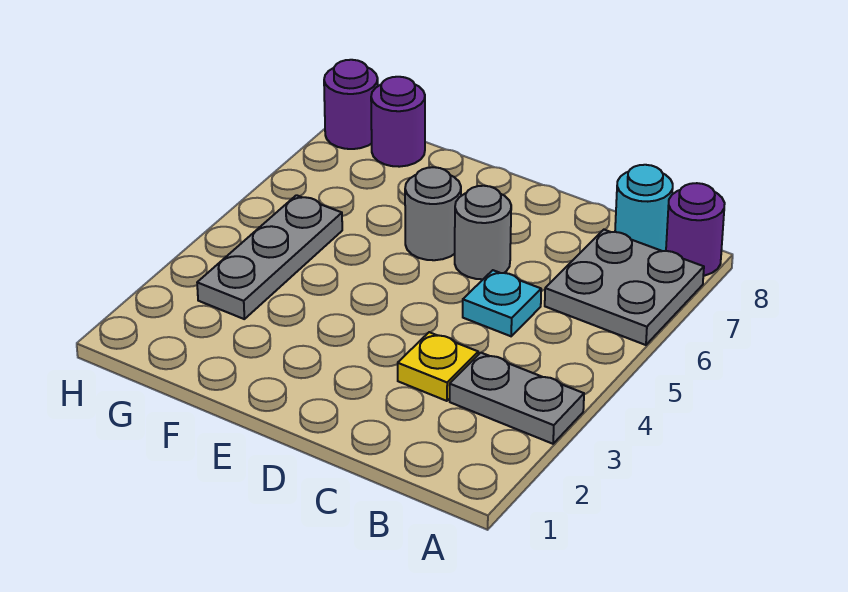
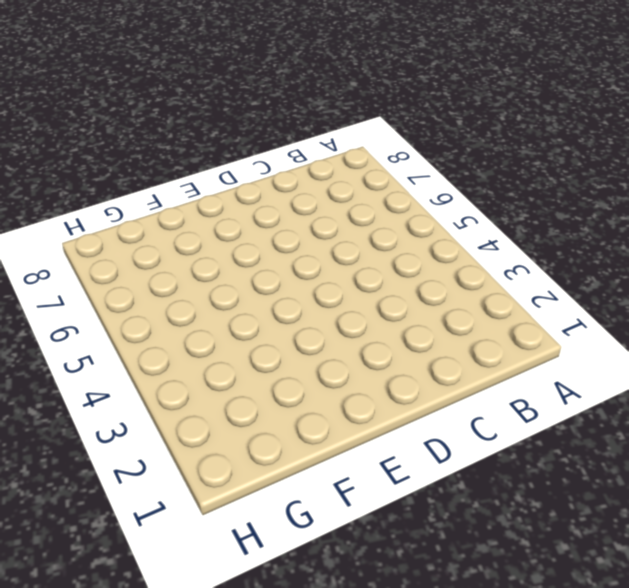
none -> grey 1x2 plate [450,353,584,444]
none -> grey 2x2 plate [545,230,704,345]

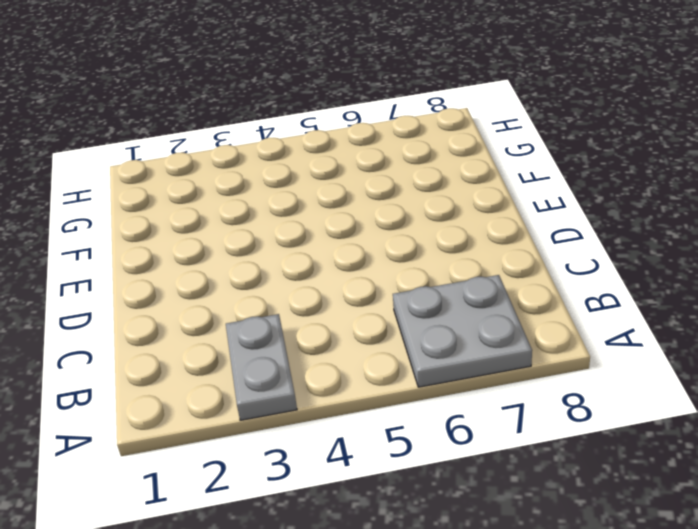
none -> purple 1x1 round brick [666,183,725,276]
none -> cyan 1x1 round brick [615,165,673,251]

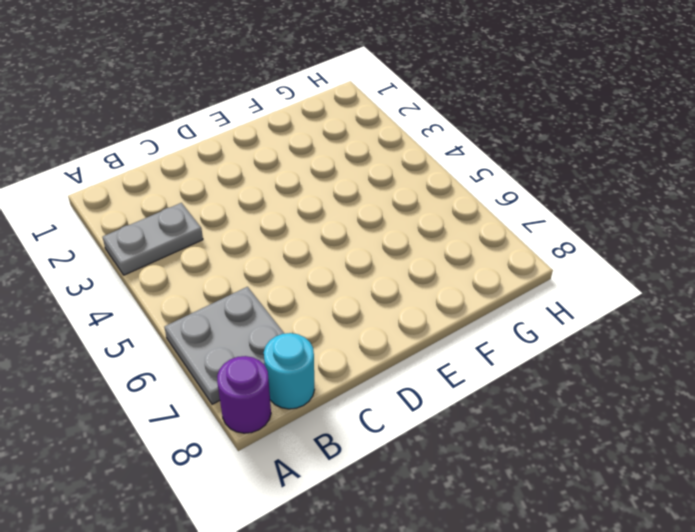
none -> yellow 1x1 plate [398,332,478,401]
none -> cyan 1x1 plate [463,270,541,336]

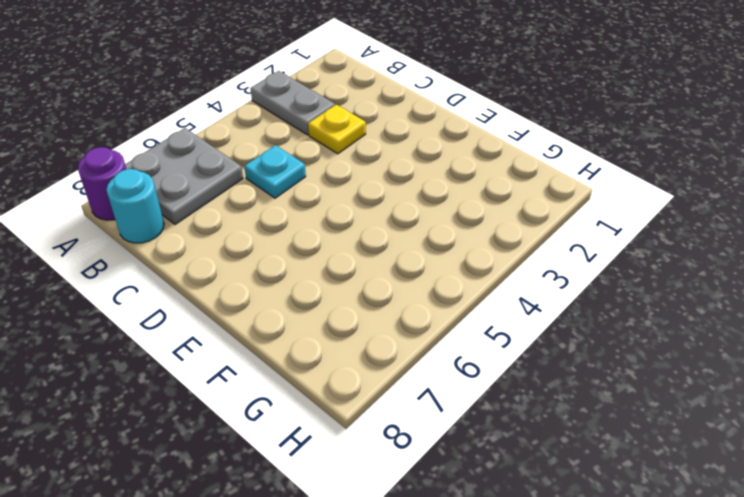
none -> grey 1x1 round brick [455,186,511,279]
none -> grey 1x1 round brick [405,167,461,260]

